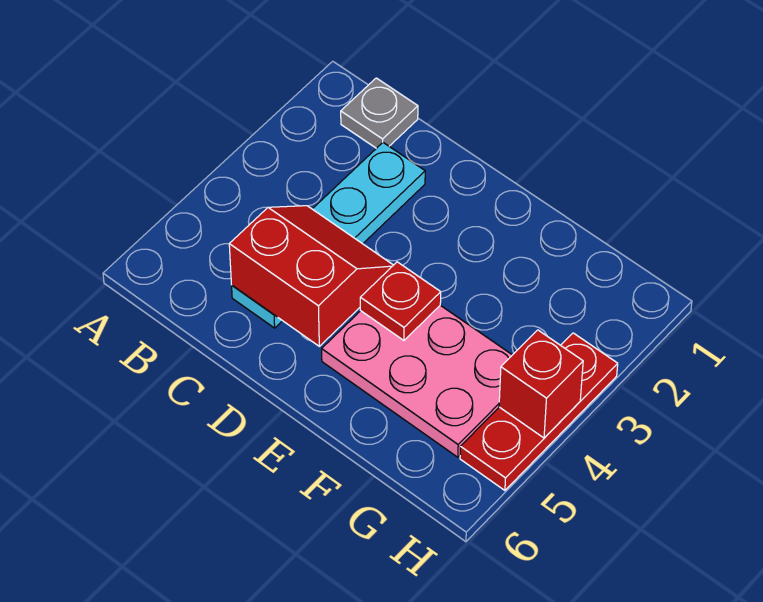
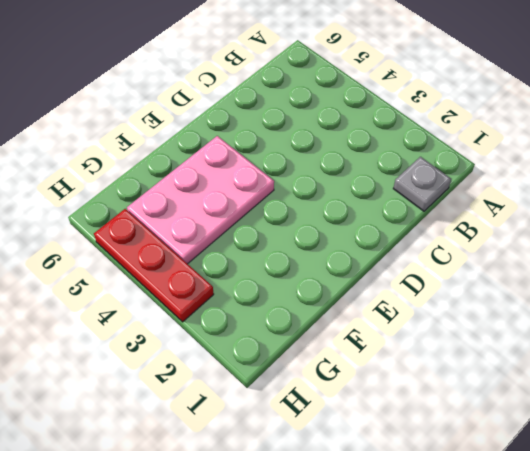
none -> cyan 1x4 plate [232,143,425,328]
none -> red 2x2 slope [229,206,393,346]

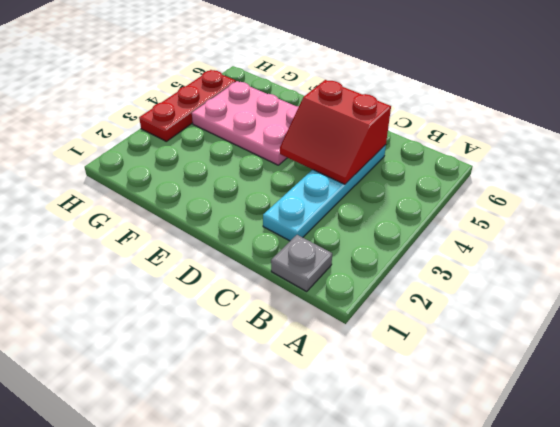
none -> red 1x1 plate [360,262,441,340]
none -> red 1x1 brick [499,330,583,438]

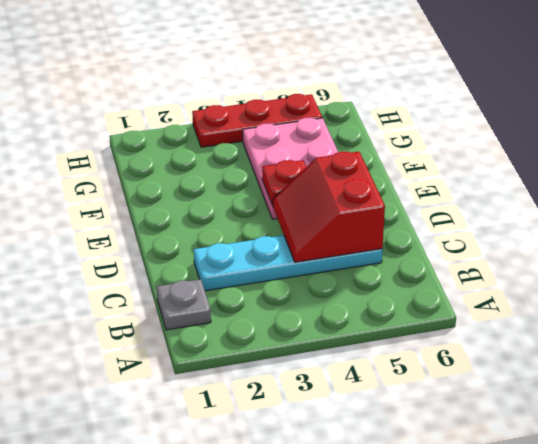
none -> red 1x1 brick [499,330,583,438]

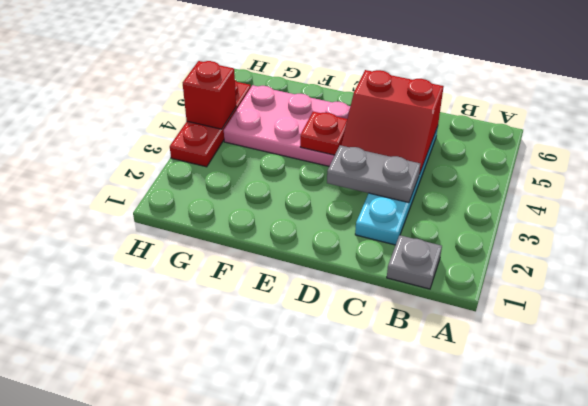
grey 1x2 plate [327,145,420,203] -> none

